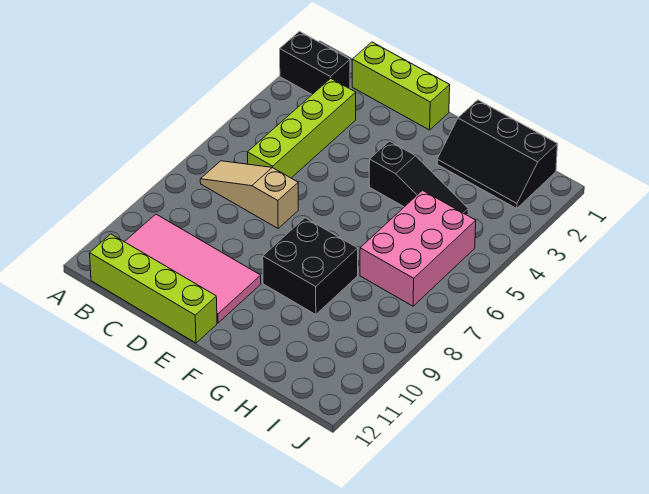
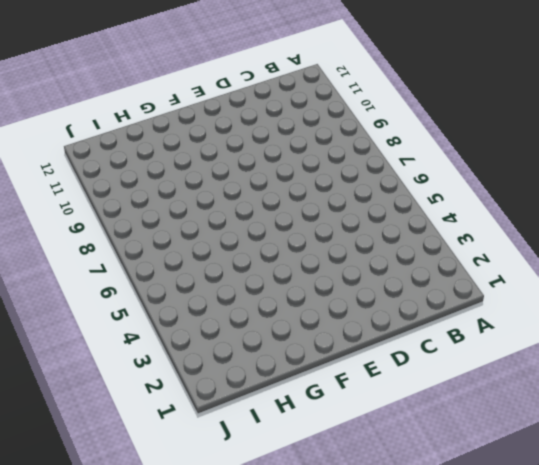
none -> black 1x2 brick [280,31,350,94]
none -> tan 1x3 slope [200,161,298,228]

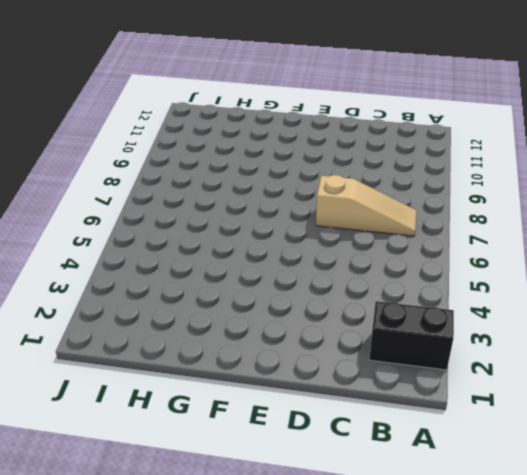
none -> pink 2x4 tile [125,214,261,323]
none -> lime 1x4 brick [90,234,217,343]

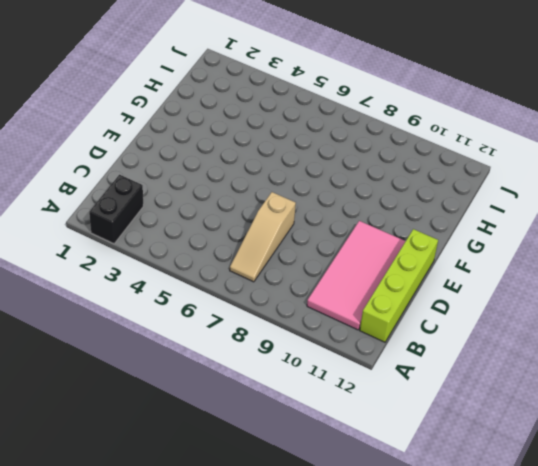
none -> lime 1x3 brick [352,42,450,130]
none -> lime 1x4 brick [248,78,356,178]

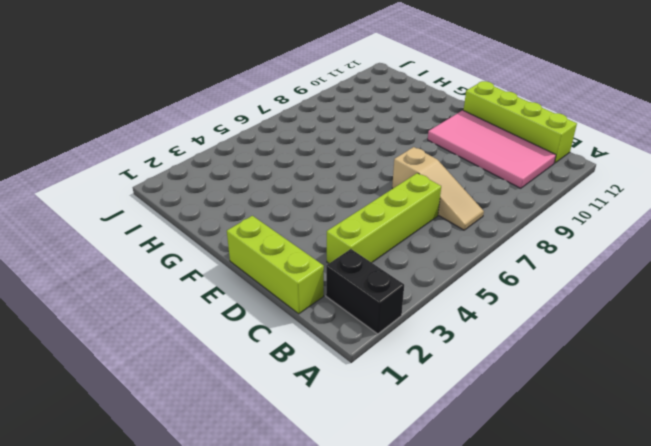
none -> black 1x3 slope [369,141,468,215]
none -> black 2x2 brick [263,218,358,315]

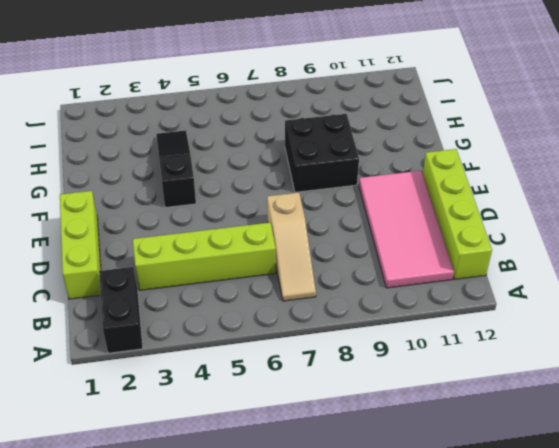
none -> black 2x3 slope [437,100,557,208]
none -> pink 2x3 brick [360,190,476,306]

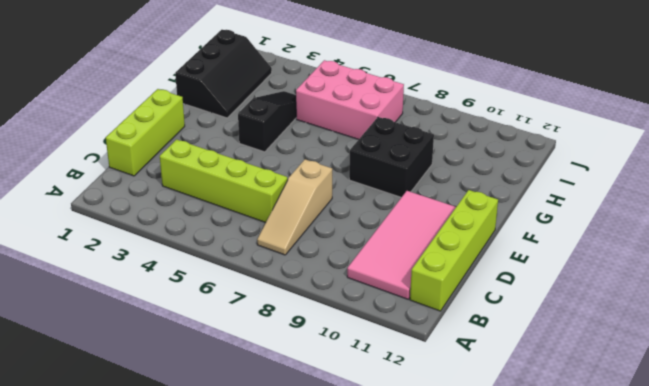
none -> black 1x2 brick [280,31,350,94]

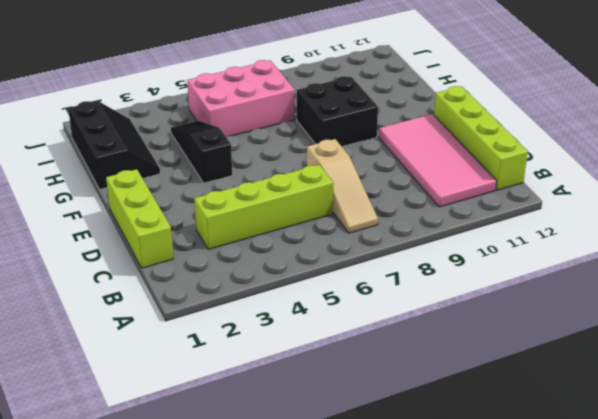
none -> black 1x2 brick [280,31,350,94]

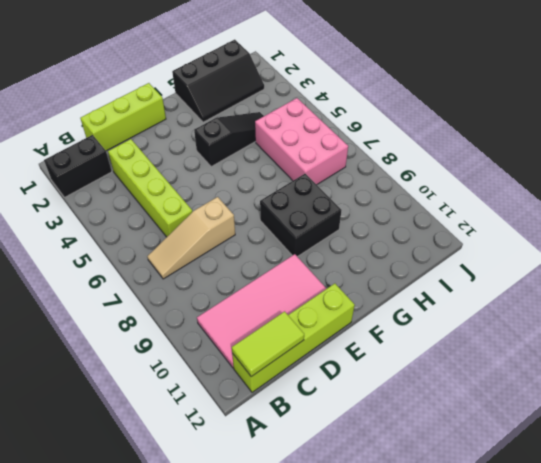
lime 1x2 tile [232,311,304,377] -> none

